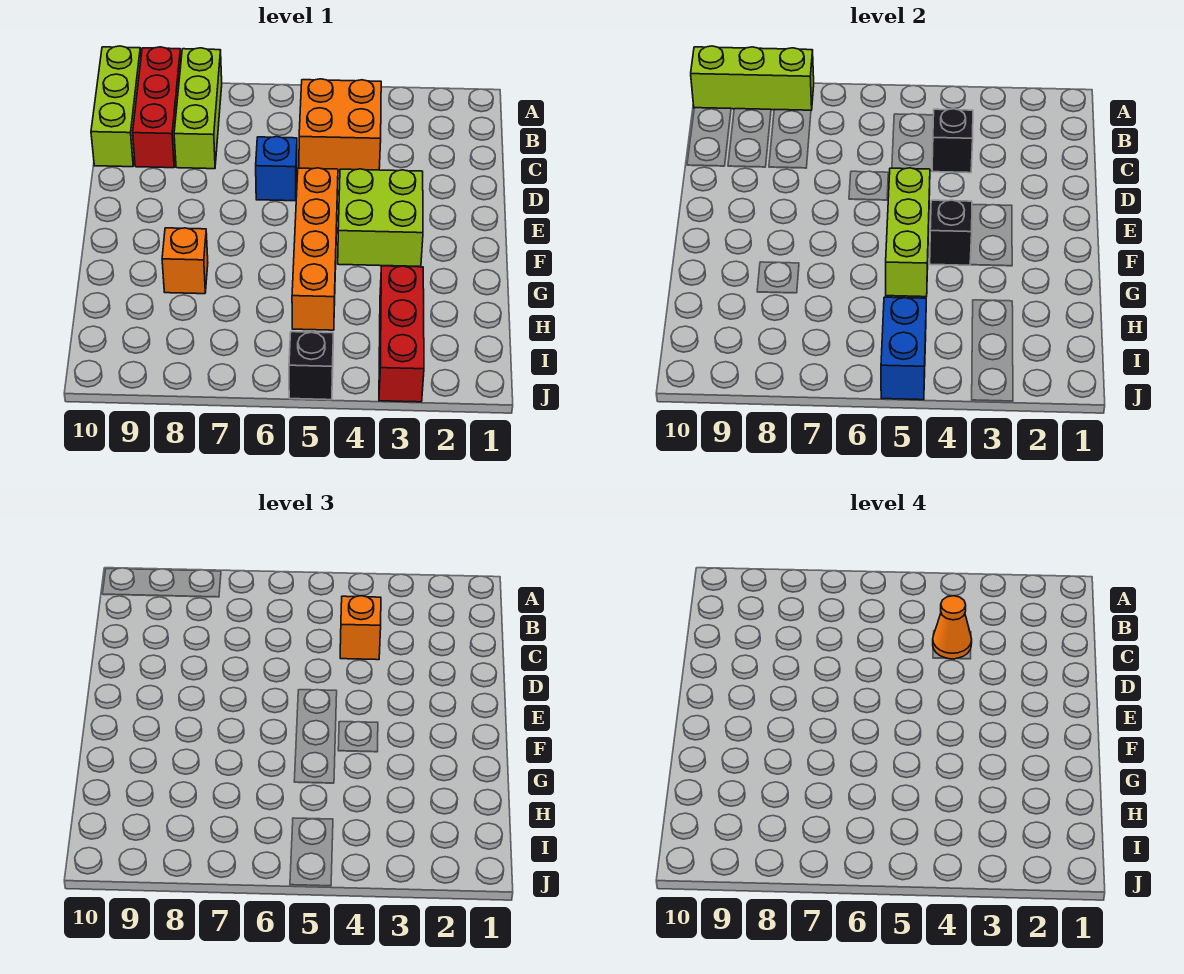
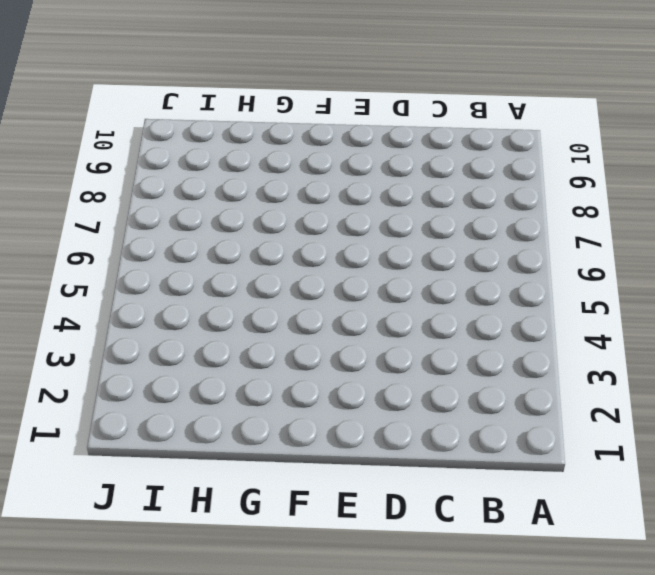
none -> lime 1x3 brick [174,48,222,169]
none -> red 1x3 brick [133,47,181,168]
none -> lime 1x3 brick [91,46,141,167]

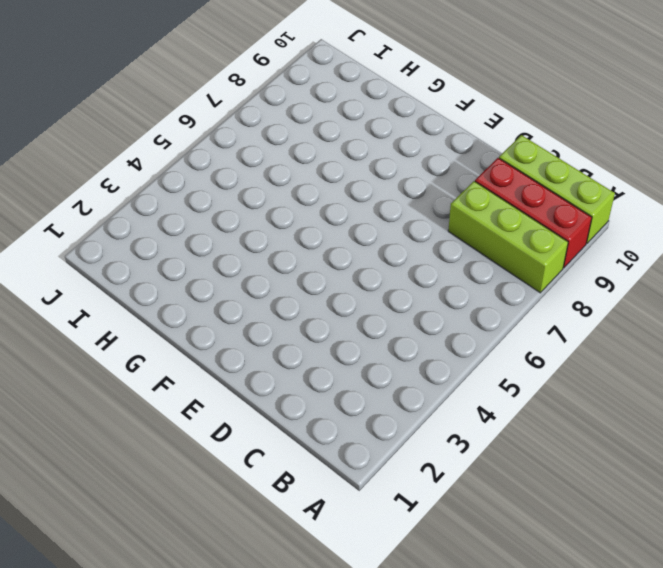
none -> orange 2x2 brick [299,79,381,172]
none -> blue 1x1 brick [256,137,297,201]
none -> lime 2x2 brick [338,169,423,266]

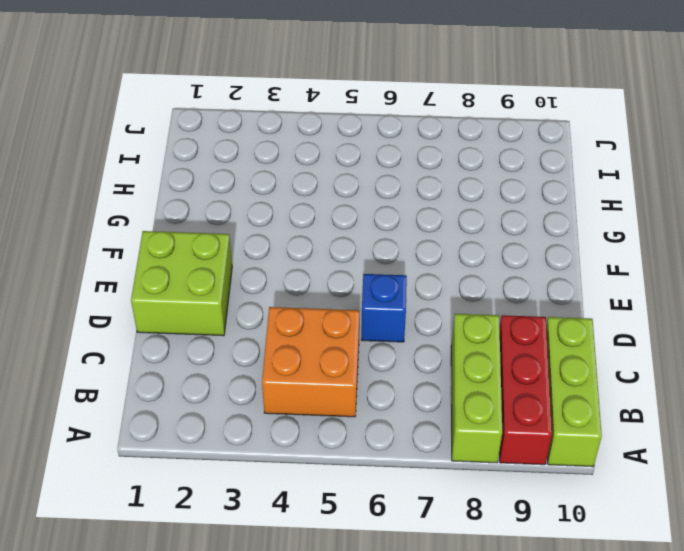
lime 2x2 brick [131,231,232,336] -> lime 2x2 brick moved to [338,169,423,266]
none -> orange 1x4 brick [292,168,338,330]
none -> orange 1x1 brick [162,228,208,294]
none -> red 1x3 brick [379,266,424,402]

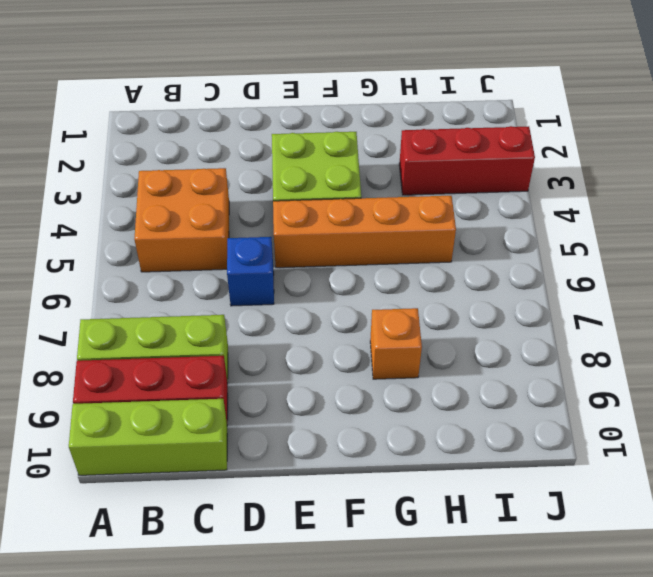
none -> black 1x1 brick [289,332,333,400]
none -> lime 1x3 brick [691,46,814,110]
none -> black 1x1 brick [932,109,973,173]

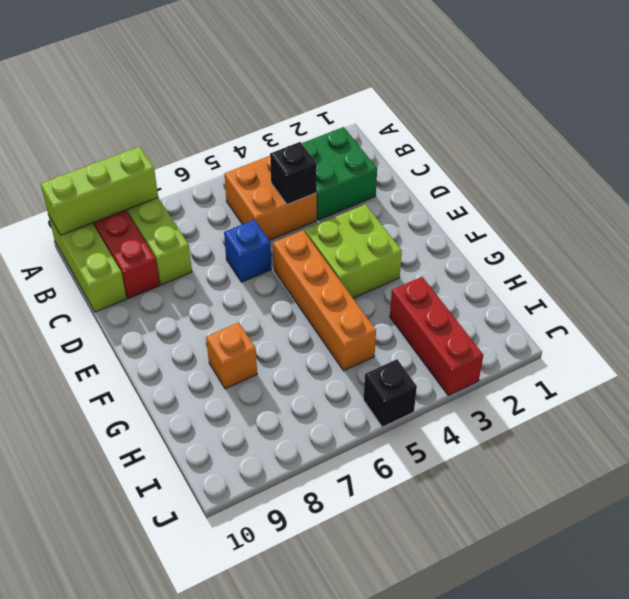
green 2x2 brick [302,127,377,220] -> none
none -> lime 1x3 brick [886,168,930,297]
none -> black 1x1 brick [930,200,972,265]
none -> blue 1x2 brick [881,297,926,400]

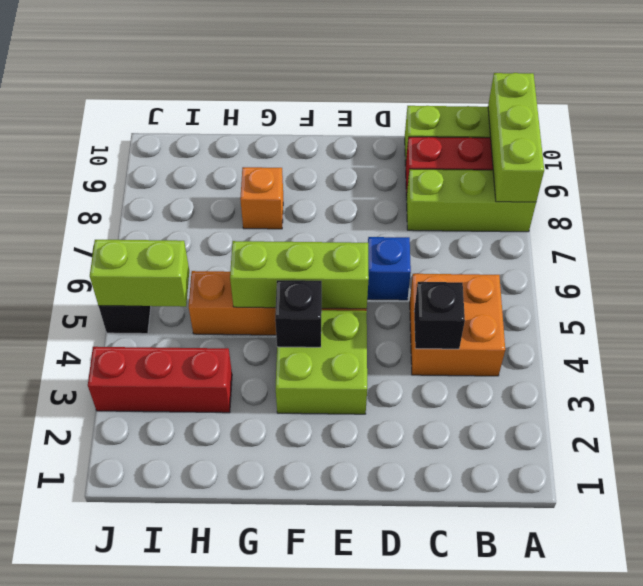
lime 1x2 brick [90,240,189,307] -> blue 1x2 brick [881,297,926,400]
none -> orange 1x1 brick [340,596,381,660]
none -> orange 1x1 cone [933,596,972,659]

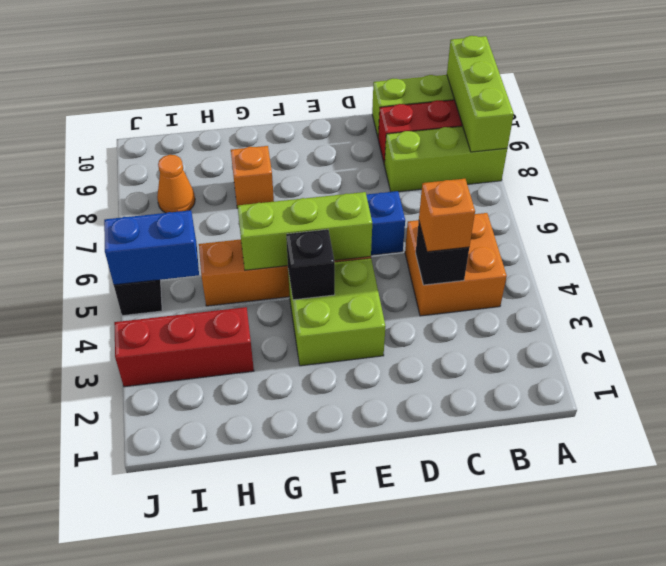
orange 1x1 cone [157,155,195,213] -> orange 1x1 cone moved to [933,596,972,659]

